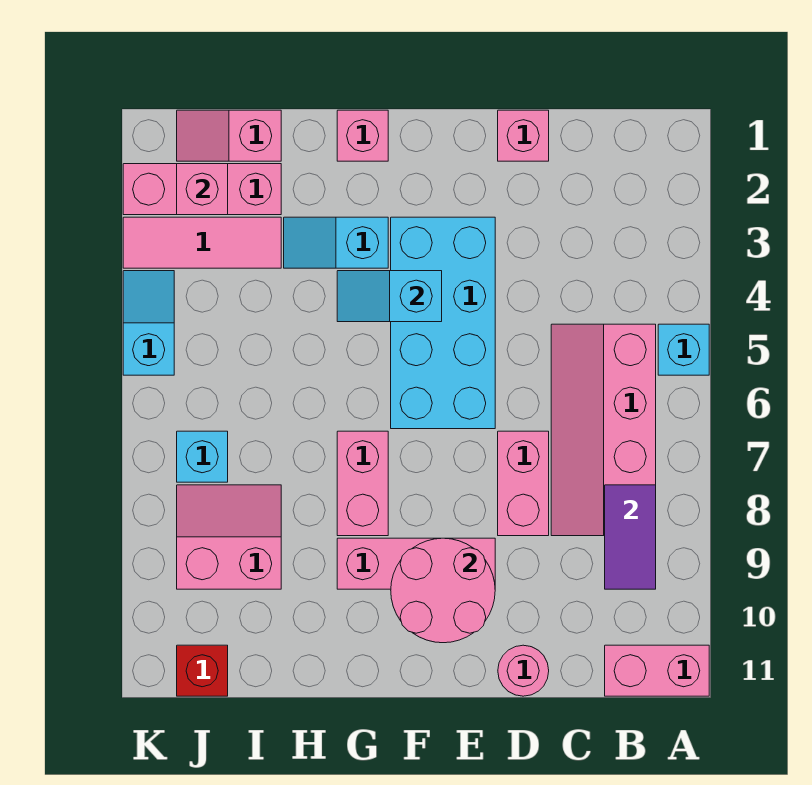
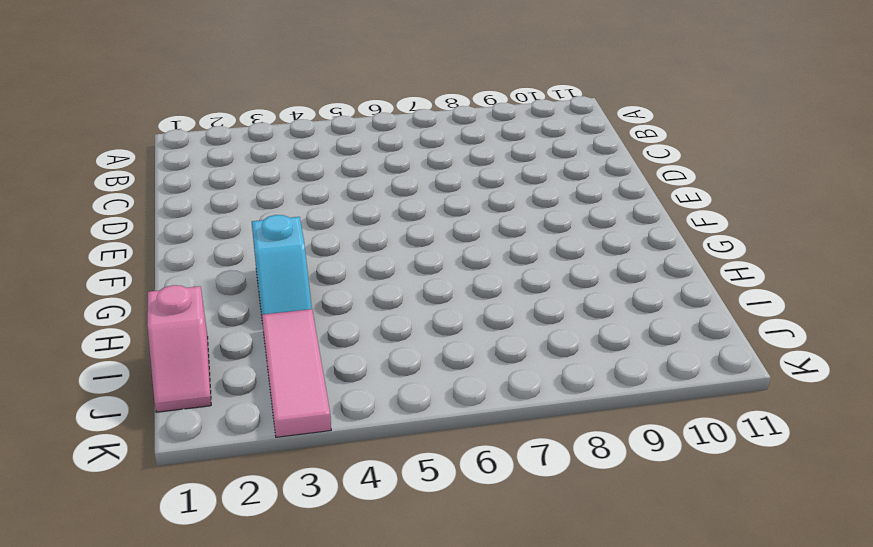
none -> cyan 1x1 brick [658,324,709,375]
none -> pink 1x2 brick [605,645,709,696]
none -> pink 2x4 slope [551,324,656,536]

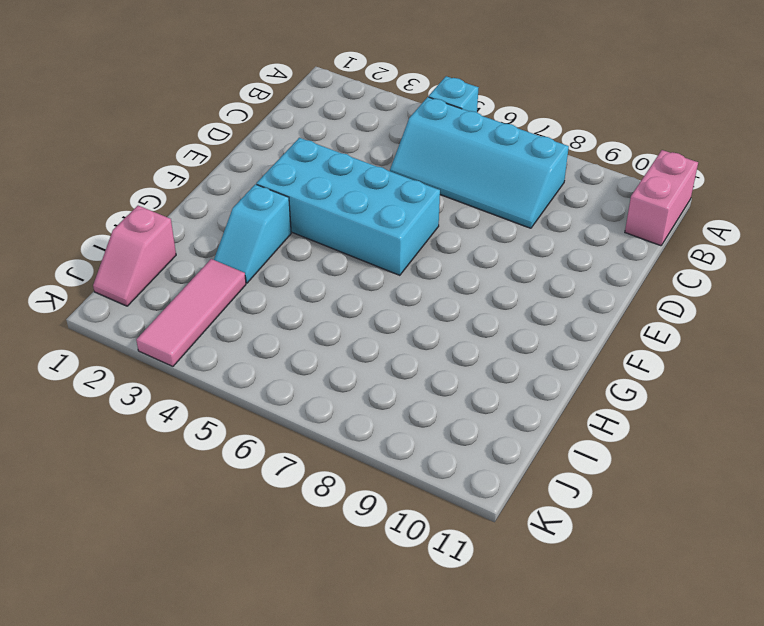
cyan 2x4 slope [390,97,569,228] -> pink 2x4 slope [551,324,656,536]
none -> pink 1x1 brick [498,110,549,161]
none -> pink 1x2 brick [498,431,549,536]
none -> pink 1x1 round brick [498,645,549,696]

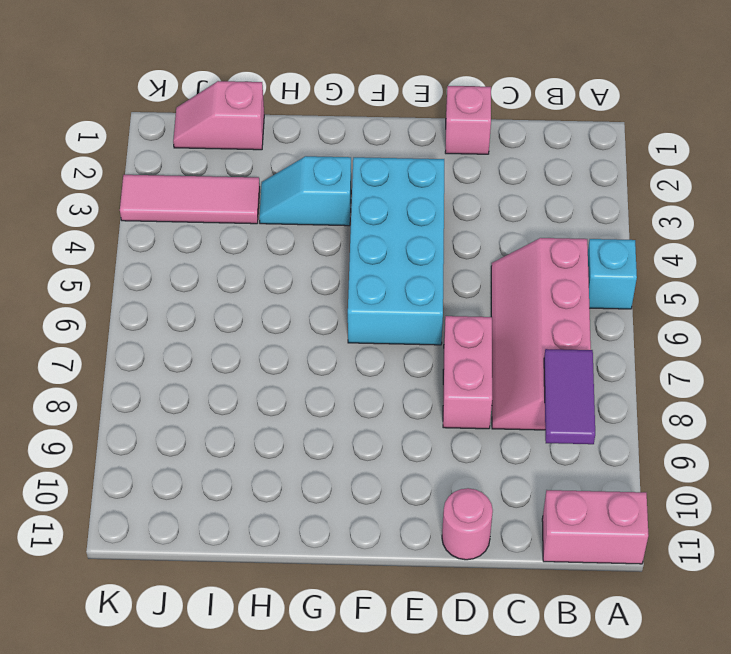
none -> pink 1x3 brick [337,538,495,589]
none -> pink 1x1 brick [337,110,388,161]
none -> pink 1x2 brick [337,431,388,536]

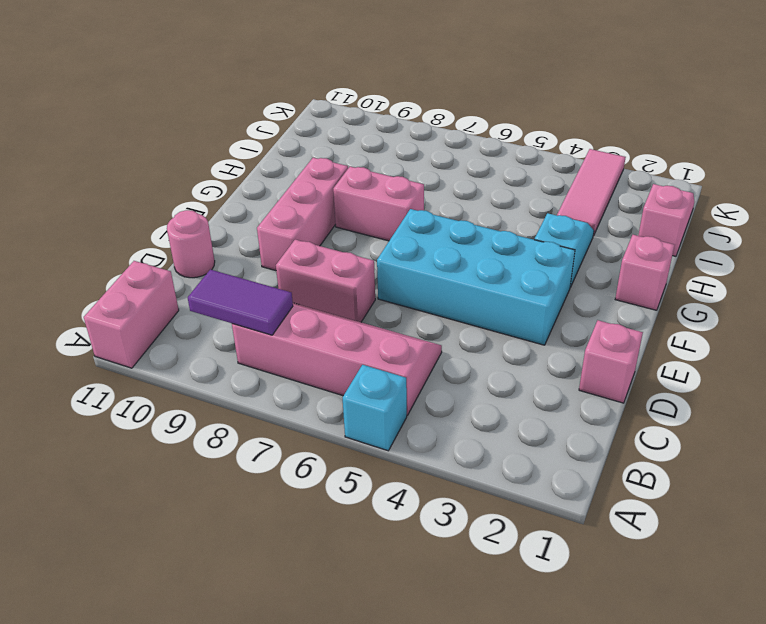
none -> pink 1x3 brick [123,164,281,215]
none -> pink 2x2 slope [177,485,281,589]
none -> cyan 1x1 brick [177,431,228,482]

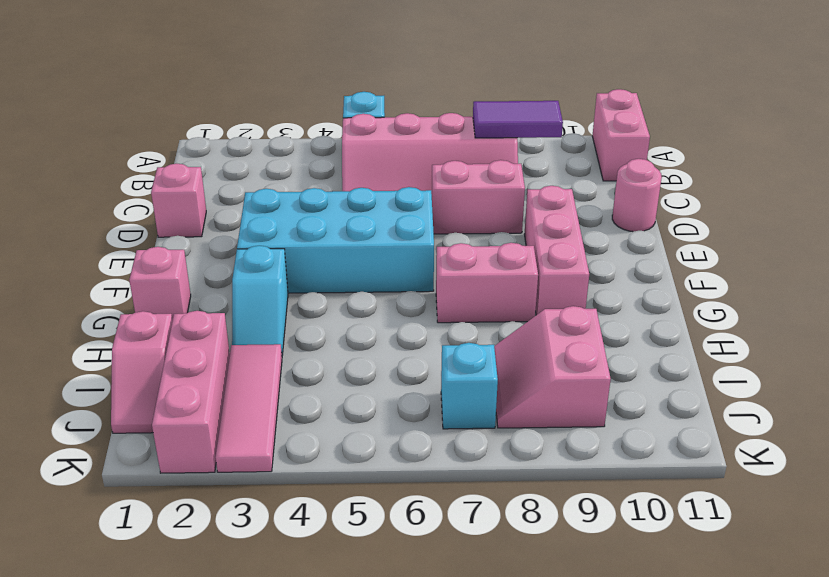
none -> red 1x1 brick [177,645,228,696]
none -> cyan 1x2 slope [123,271,174,375]
none -> pink 2x2 round brick [391,538,495,643]

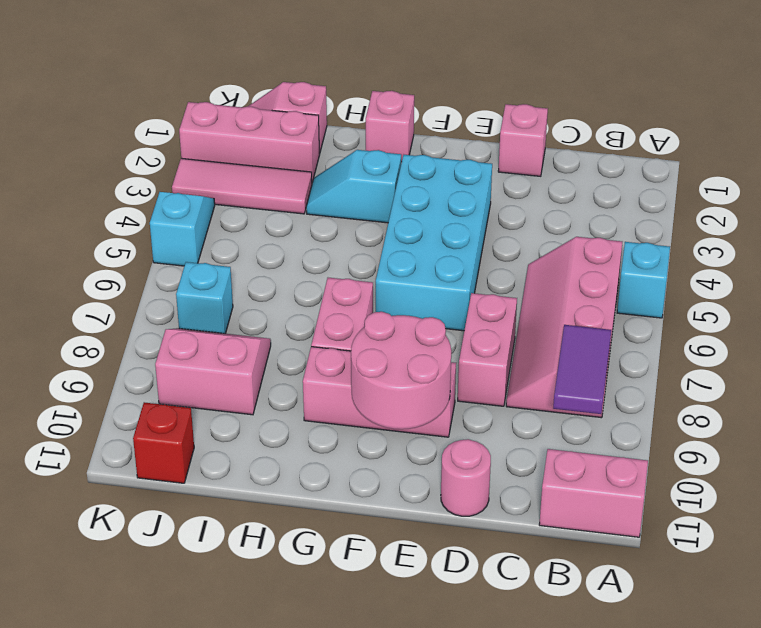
none -> cyan 1x2 slope [337,271,442,322]
none -> pink 1x1 brick [177,164,228,215]

